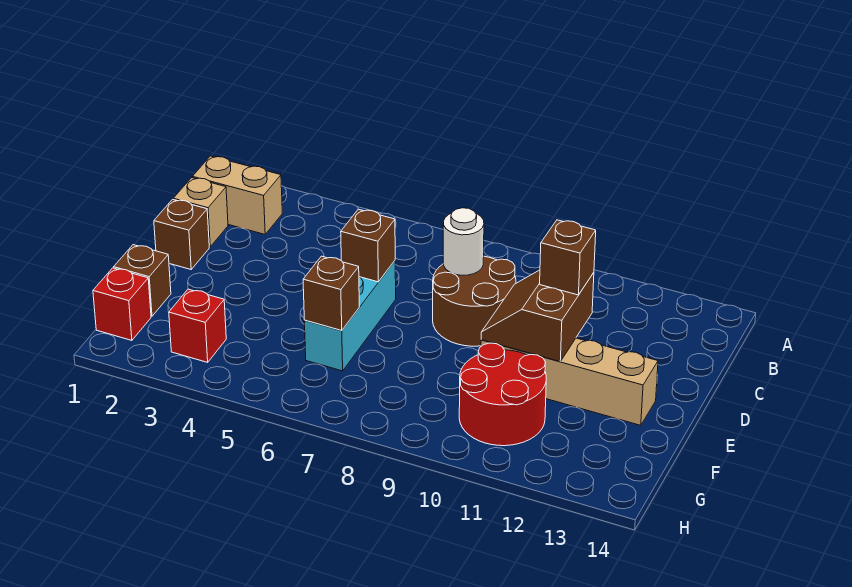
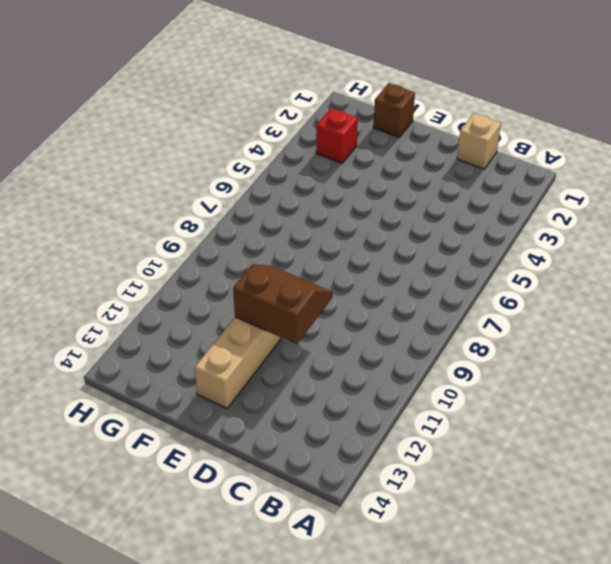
none -> tan 1x2 brick [193,156,282,234]
none -> brown 2x2 round brick [433,256,516,346]
none -> brown 1x1 brick [154,199,209,269]

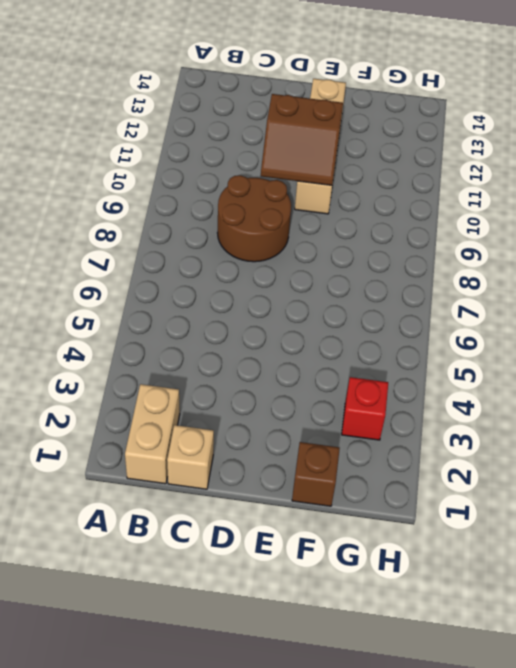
none -> brown 1x1 brick [154,199,209,269]
none -> cyan 1x3 brick [305,261,396,371]
none -> red 2x2 round brick [459,343,546,446]

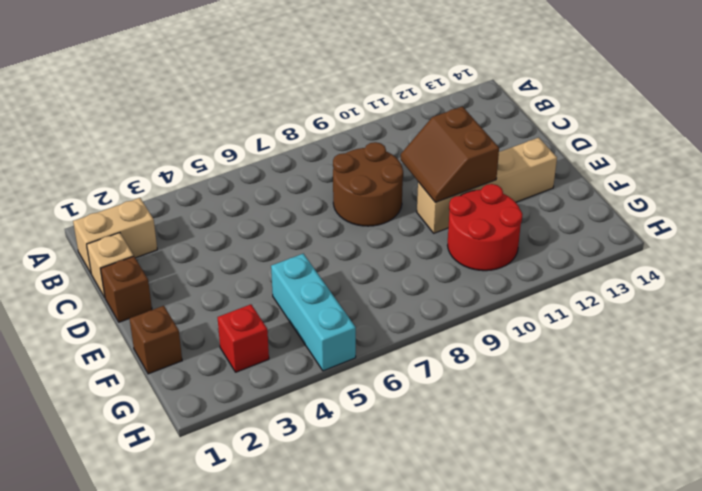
cyan 1x3 brick [271,254,356,371] -> cyan 1x3 brick moved to [305,261,396,371]
none -> red 1x1 brick [93,268,151,340]
none -> white 1x1 round brick [443,208,484,275]
none -> brown 1x1 brick [341,209,395,282]

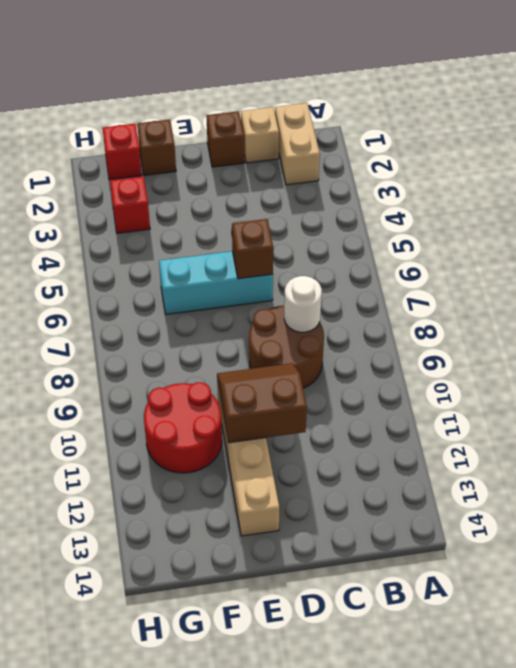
none -> brown 1x1 brick [303,256,359,331]
none -> brown 1x1 brick [540,220,596,295]

